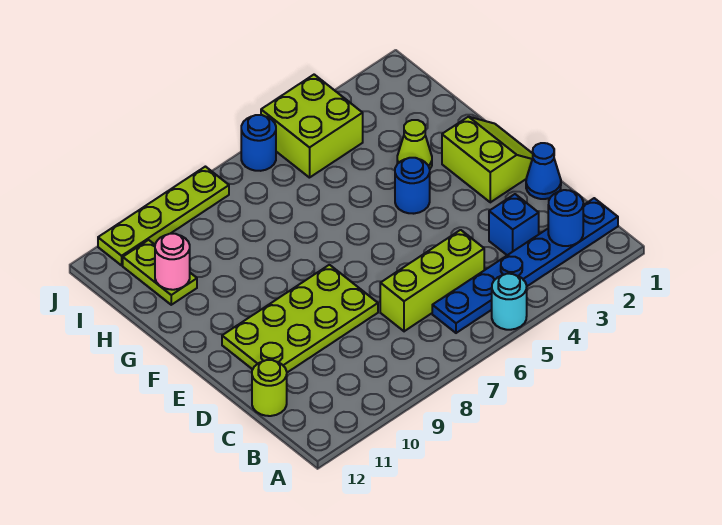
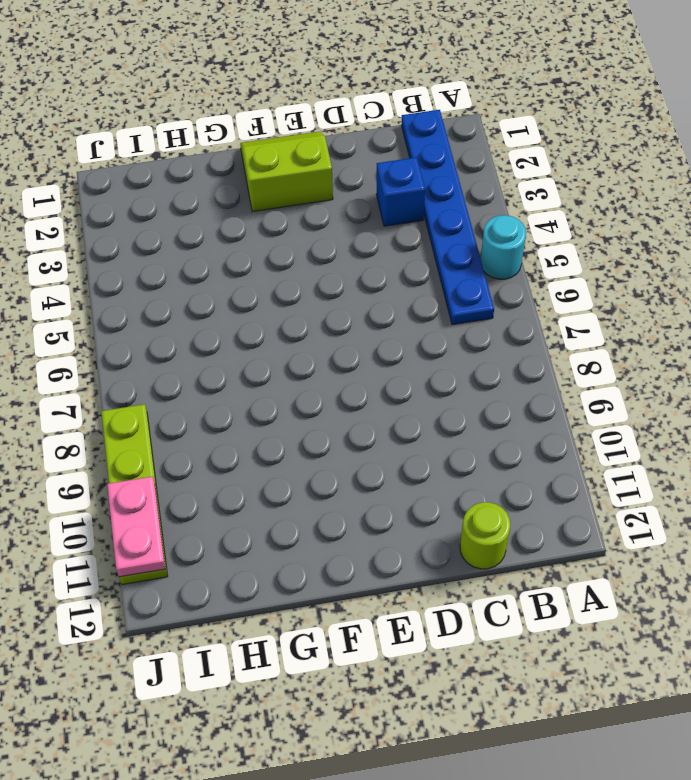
pink 1x2 plate [107,477,165,577] -> none
none -> lime 1x3 brick [380,230,484,331]
none -> blue 1x1 cone [526,143,561,199]
none -> lime 2x4 plate [222,265,378,372]

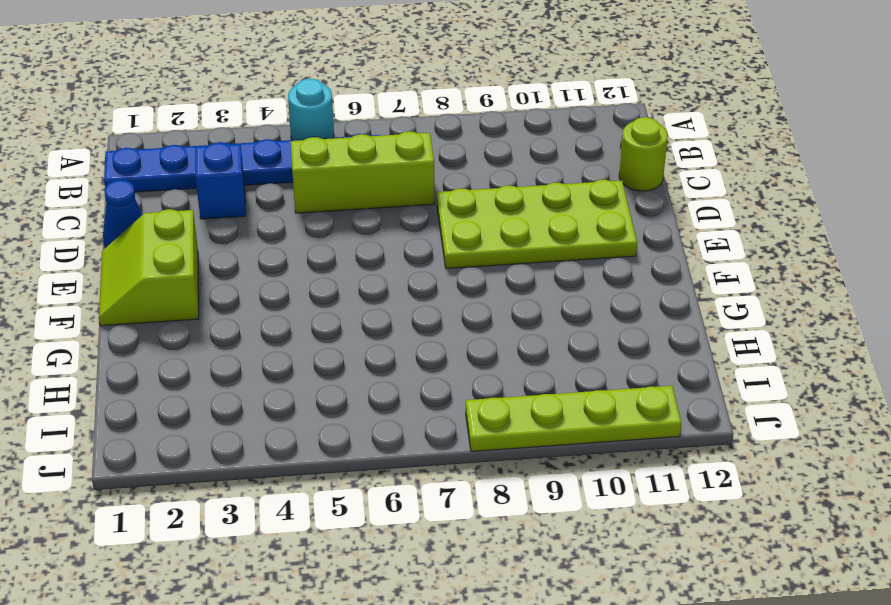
none -> blue 1x1 round brick [395,158,430,214]
none -> lime 1x1 cone [397,120,432,169]
none -> lime 1x2 plate [123,240,197,305]

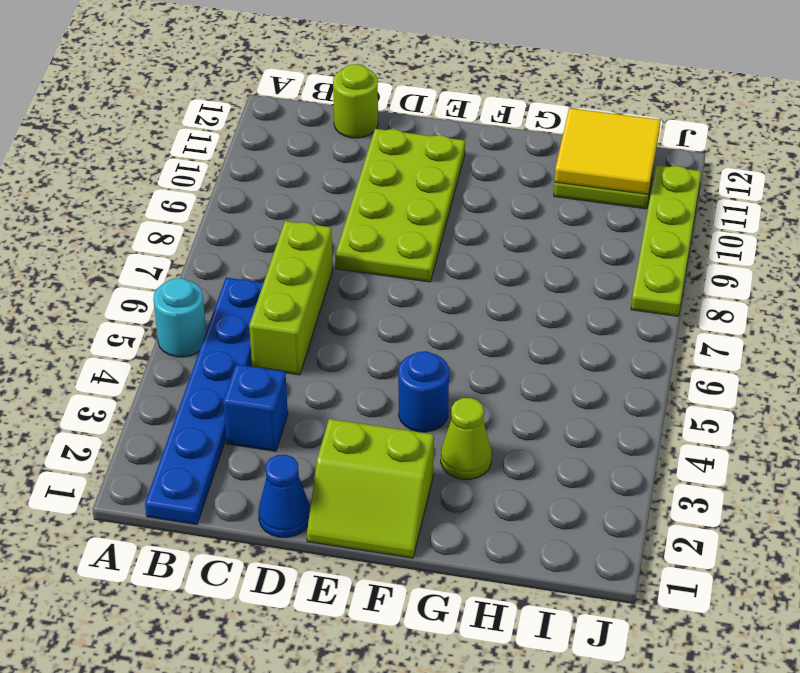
yellow 2x2 tile [555,108,661,194] -> pink 1x1 round brick [155,234,190,290]
none -> lime 2x2 brick [261,75,363,178]
none -> blue 1x1 round brick [241,115,276,171]
none -> blue 1x1 round brick [548,190,583,246]

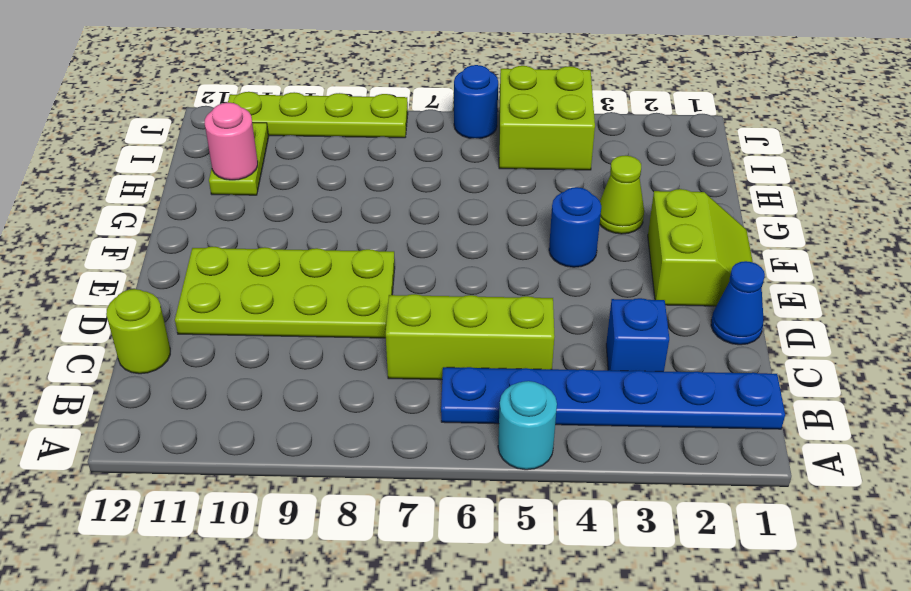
none -> blue 1x1 round brick [548,190,583,246]

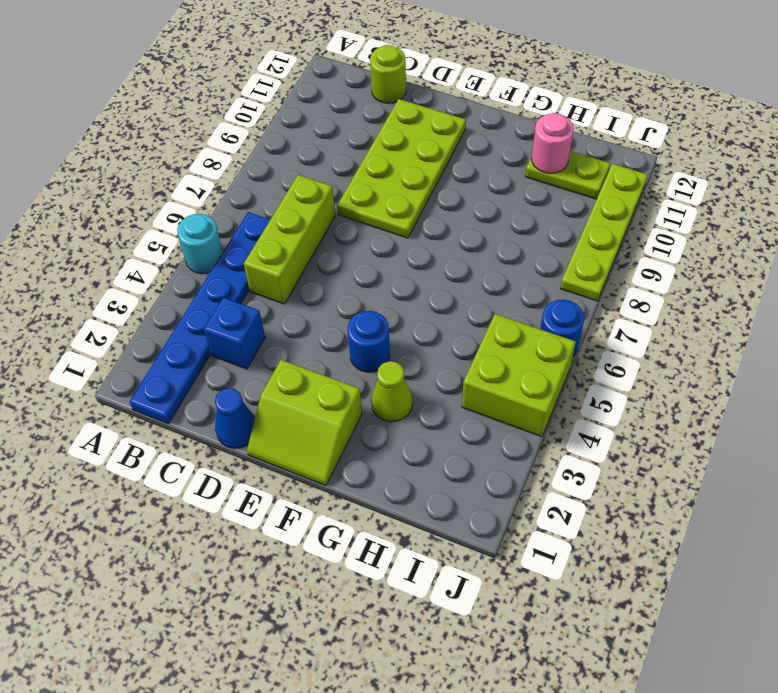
none -> blue 1x1 round brick [548,190,583,246]

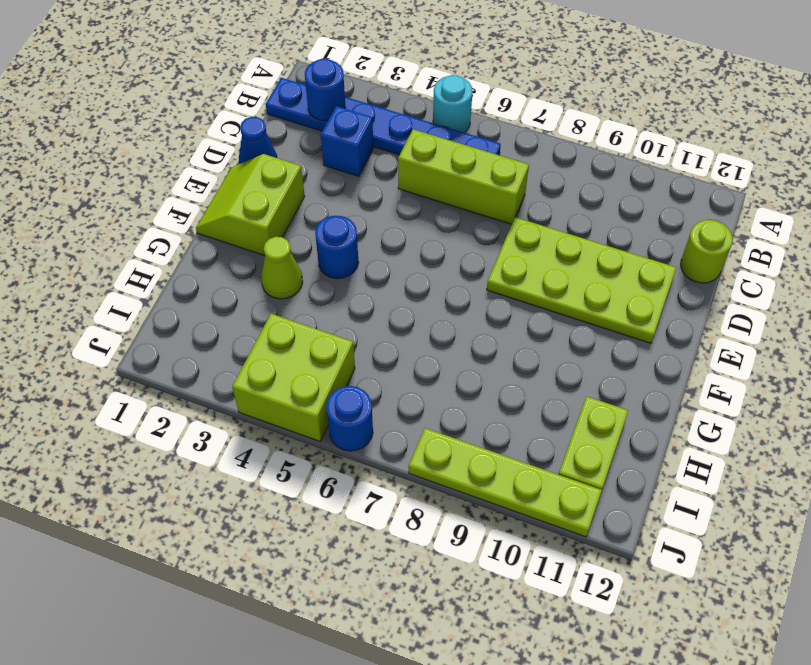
none -> pink 1x1 round brick [155,234,190,290]

